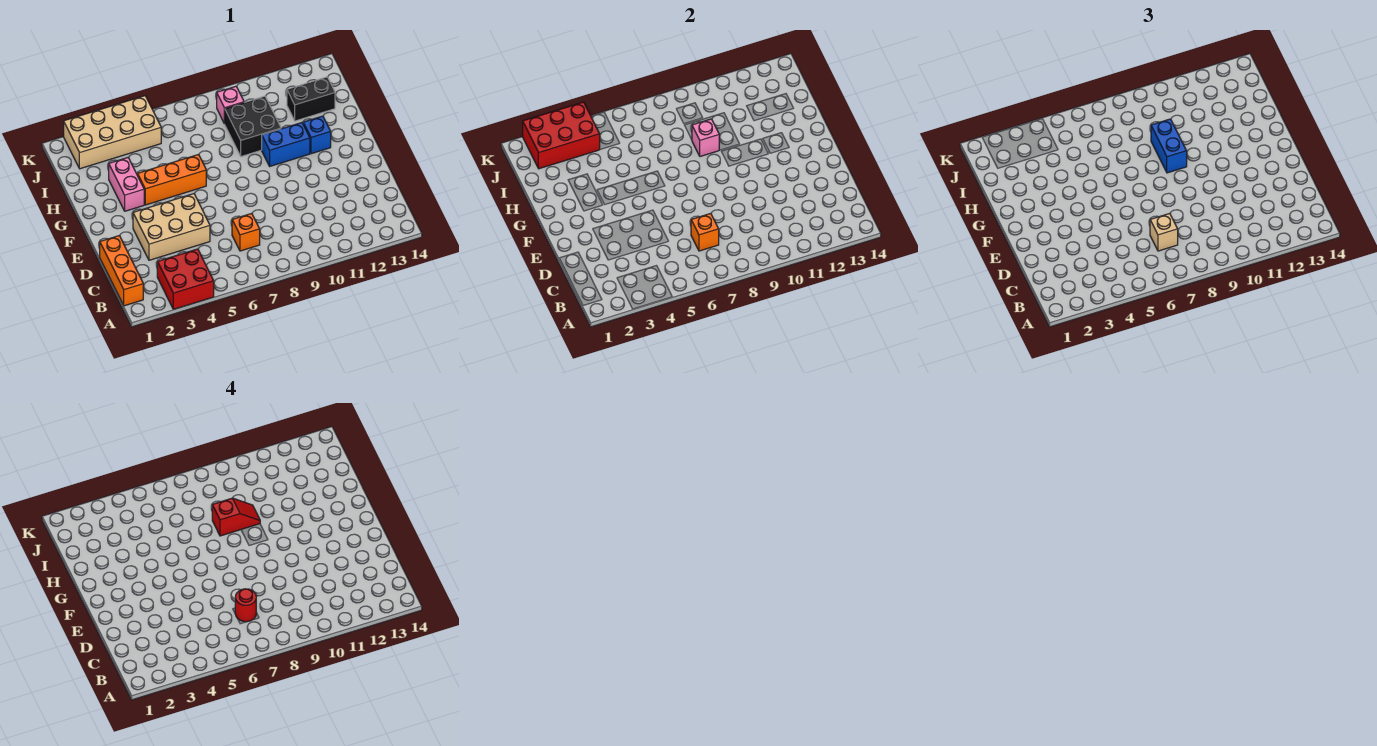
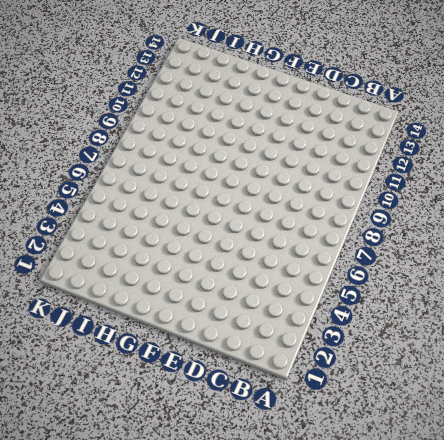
none -> red 2x2 brick [157,249,214,309]
none -> orange 1x3 brick [100,236,143,306]
none -> orange 1x1 brick [232,213,260,251]

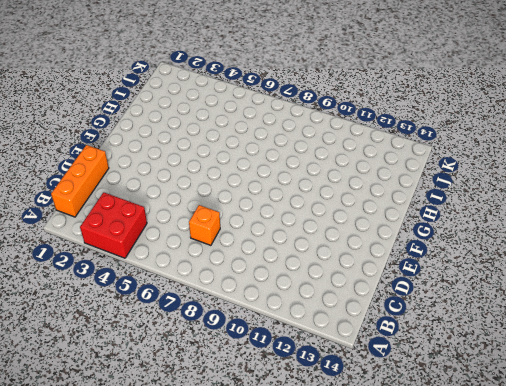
none -> tan 2x3 brick [133,194,210,260]
none -> pink 1x2 brick [109,157,144,211]
none -> orange 1x3 brick [138,155,206,205]

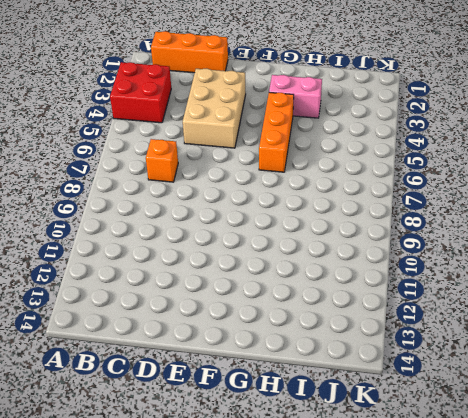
none -> blue 1x2 brick [262,123,310,166]
none -> blue 1x1 brick [303,116,331,154]
none -> black 2x2 brick [225,96,281,156]

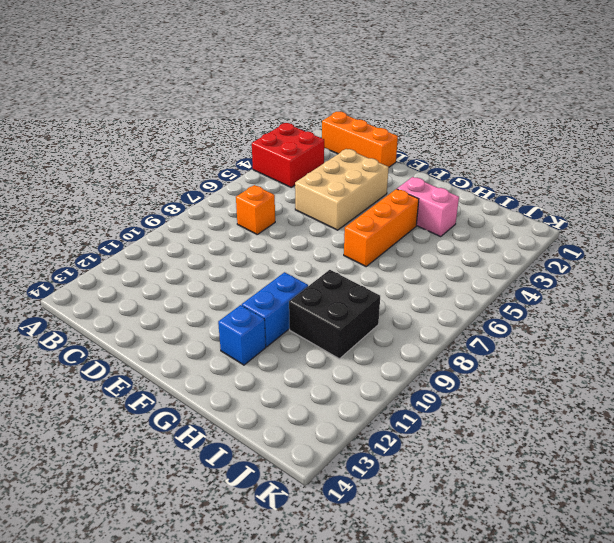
none -> black 1x2 brick [287,77,335,121]
none -> tan 2x4 brick [64,96,161,169]
none -> pink 1x1 brick [217,86,244,124]

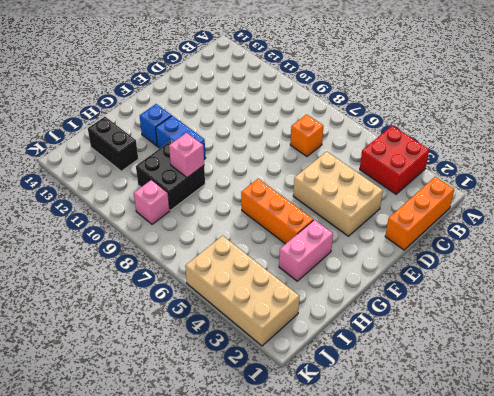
none -> orange 1x1 brick [691,213,719,251]
none -> red 2x3 brick [523,102,600,169]
none -> tan 1x1 brick [1150,213,1178,251]

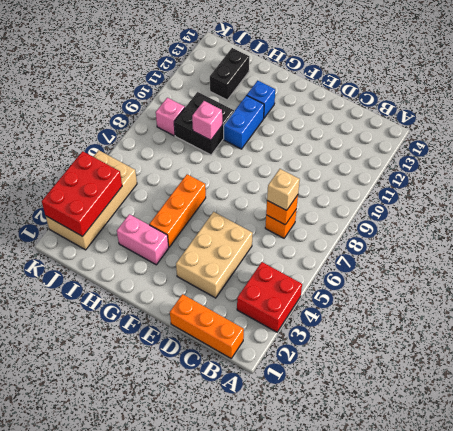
none -> blue 1x2 brick [1151,119,1187,173]
none -> red 1x1 round brick [235,589,256,622]
none -> red 1x2 slope [212,498,260,536]

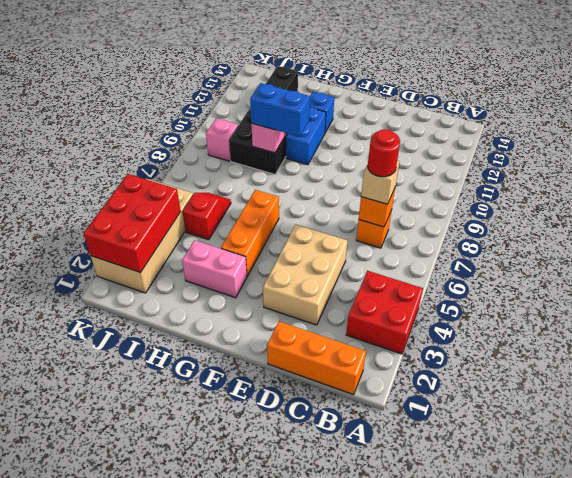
red 1x2 slope [183,193,231,240] -> red 1x2 slope moved to [212,498,260,536]

